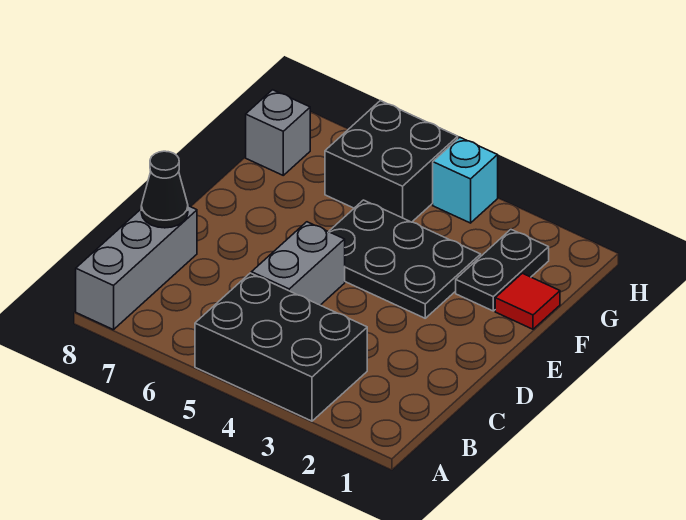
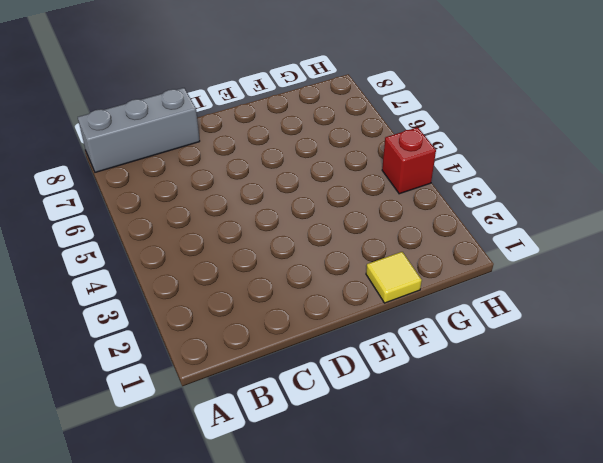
yellow 1x1 tile [366,252,422,303] -> red 1x1 tile [495,273,560,329]
red 1x1 brick [382,127,436,194] -> cyan 1x1 brick [433,137,498,223]
none -> black 2x3 brick [195,273,367,421]
none -> grey 1x2 brick [251,222,345,305]

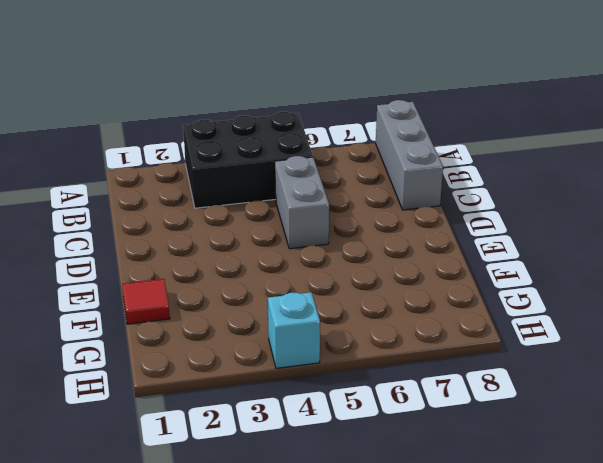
none -> black 2x3 plate [329,200,481,318]
none -> black 1x2 plate [456,229,549,311]

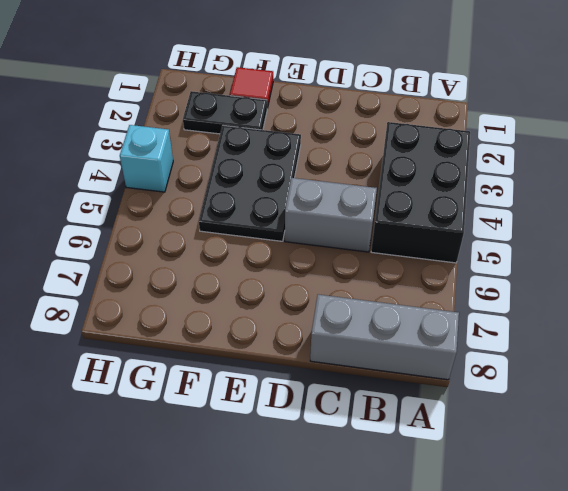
none -> black 2x2 brick [325,101,458,222]
none -> grey 1x1 brick [246,90,310,175]

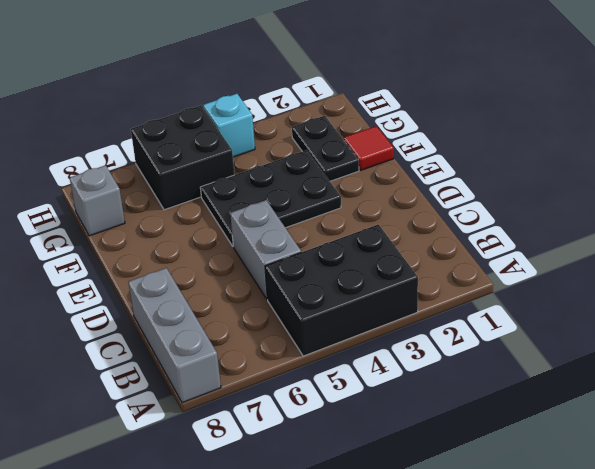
none -> black 1x1 cone [141,151,188,228]

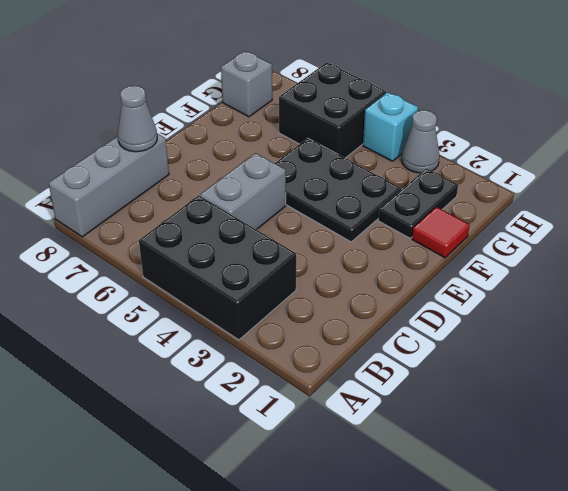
grey 1x1 cone [118,86,157,152] -> black 1x1 cone [141,151,188,228]
grey 1x1 cone [402,110,440,173] -> none

